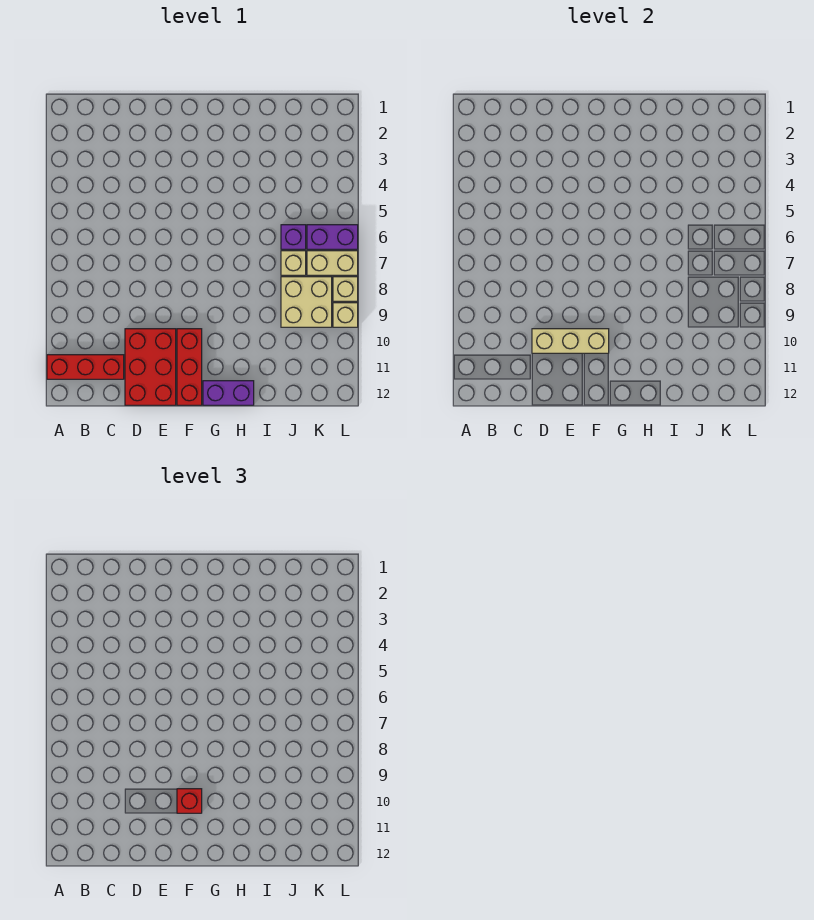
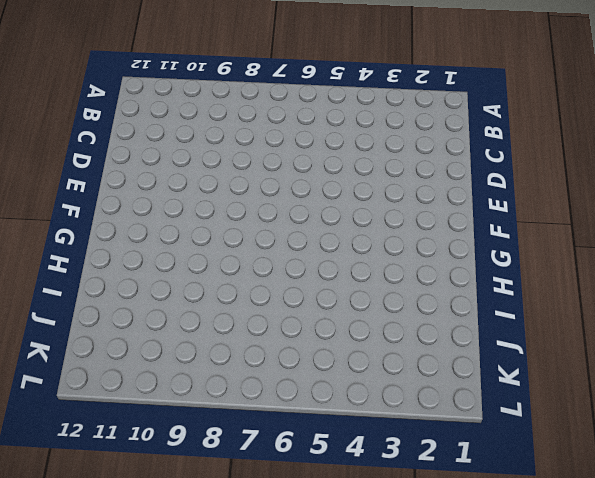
none -> red 1x3 brick [47,355,124,379]
none -> red 2x3 brick [125,329,176,405]
none -> red 1x3 brick [177,329,202,405]

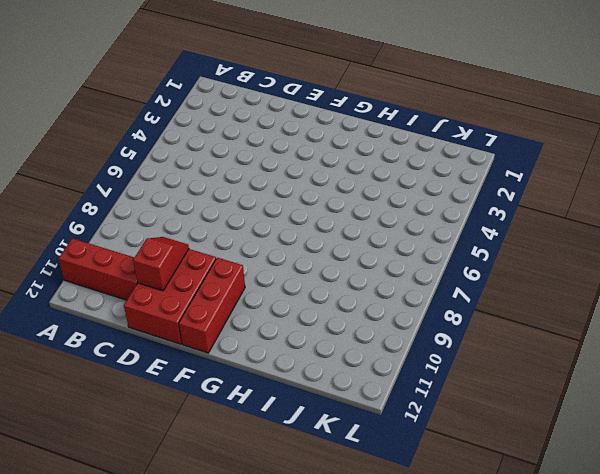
red 1x2 slope [133,237,189,291] -> tan 1x3 brick [532,329,609,353]
none -> purple 1x2 brick [203,381,254,405]
none -> purple 1x1 brick [281,225,306,249]
none -> tan 1x1 brick [281,251,306,275]

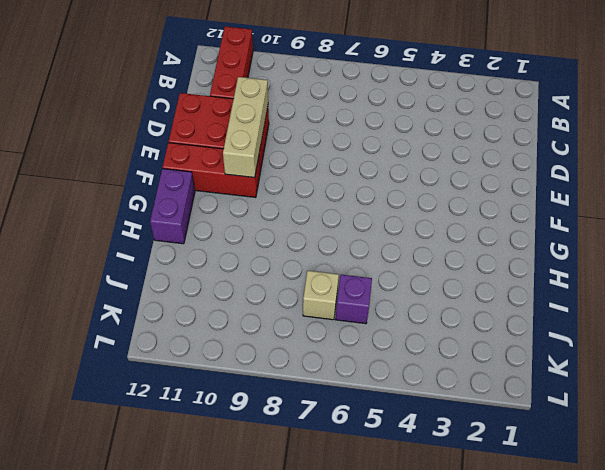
none -> tan 2x2 brick [281,277,332,327]
none -> purple 1x2 brick [307,225,358,249]
none -> tan 1x2 brick [307,251,358,275]

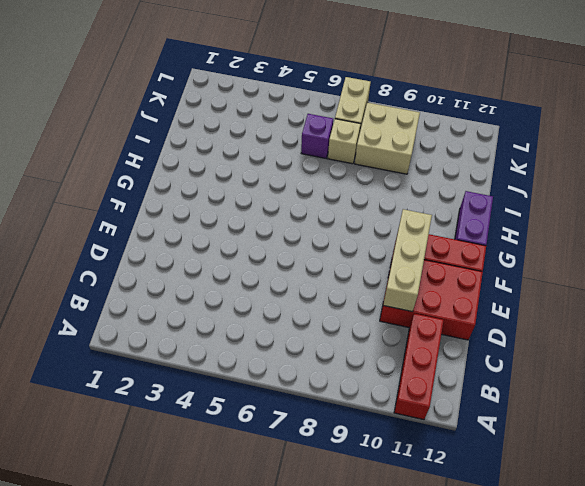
none -> purple 1x2 brick [307,225,358,249]
none -> tan 1x1 brick [333,277,358,301]
none -> tan 1x1 brick [333,303,358,327]

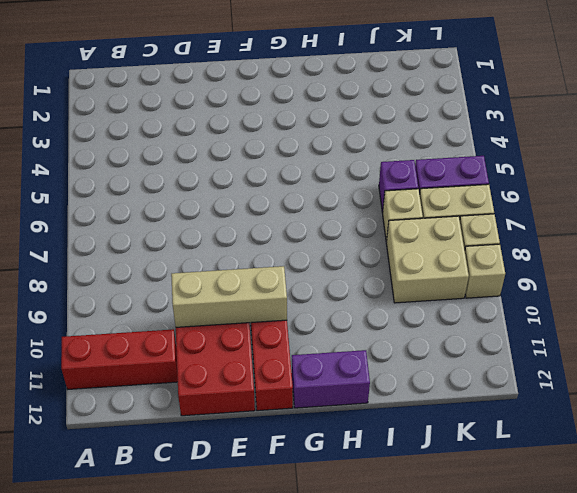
none -> red 1x1 brick [177,789,202,813]

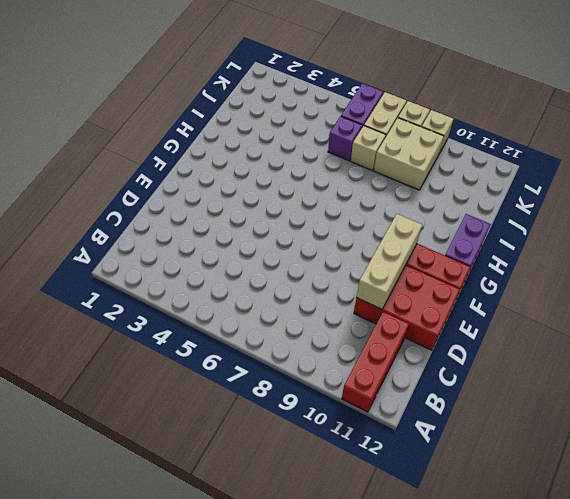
none -> red 1x1 brick [177,789,202,813]

